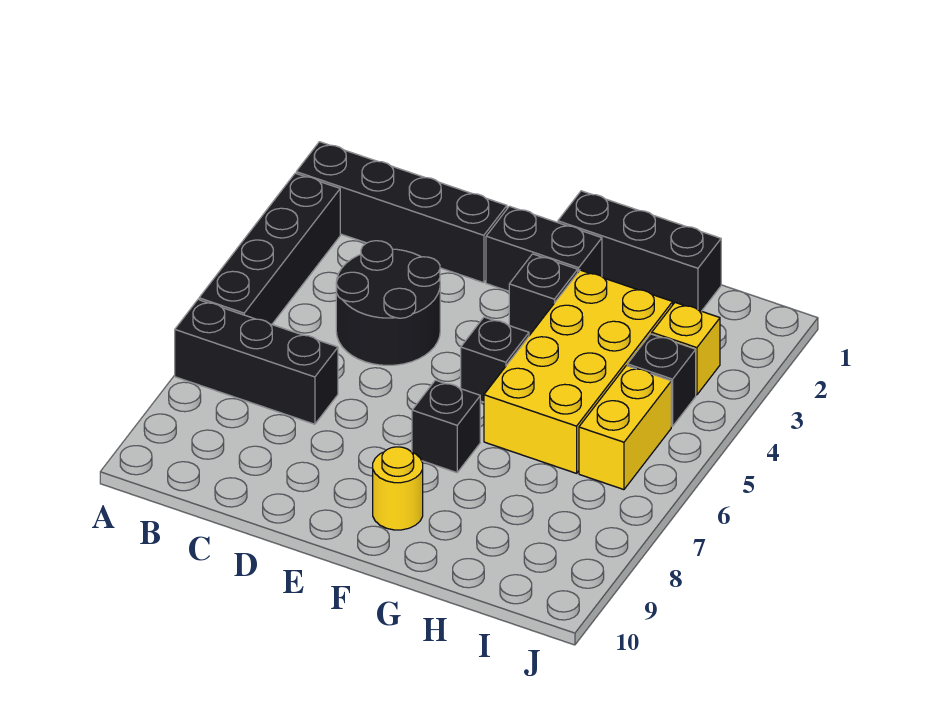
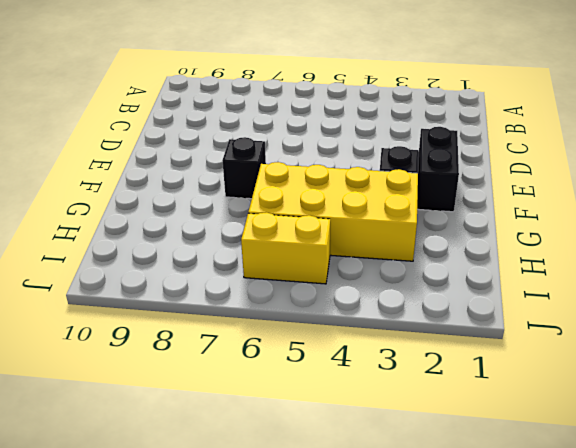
none -> black 1x4 brick [296,142,507,283]
none -> black 1x4 brick [199,173,340,324]
none -> black 1x3 brick [175,300,338,424]

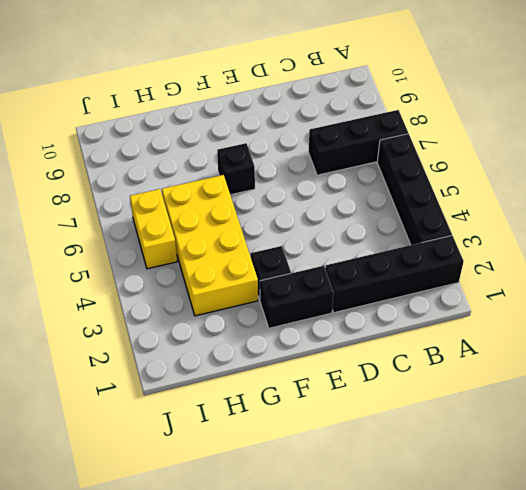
none -> black 2x2 round brick [336,241,440,365]
none -> black 1x3 brick [558,191,721,311]
none -> black 1x1 brick [461,317,529,402]

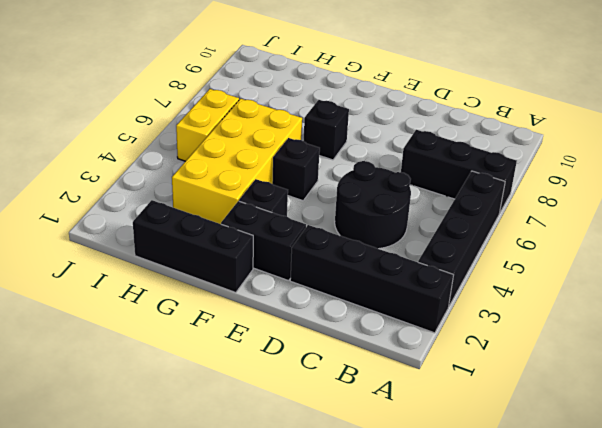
none -> yellow 1x1 round brick [373,447,423,530]
none -> yellow 1x1 brick [652,303,720,395]
none -> black 1x1 brick [627,334,696,426]

